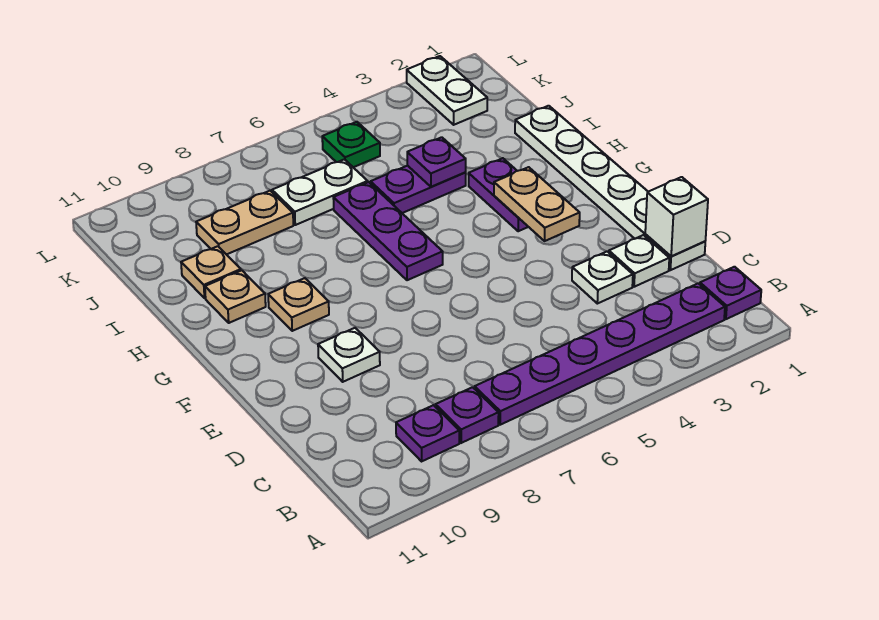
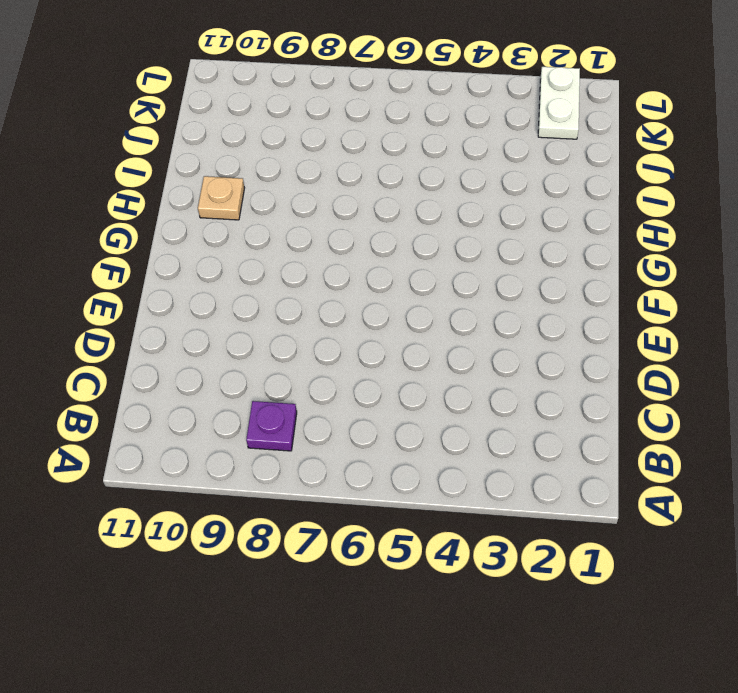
none -> purple 1x1 plate [700,267,761,319]
none -> purple 1x6 plate [475,283,725,425]
none -> purple 1x1 plate [396,405,459,461]

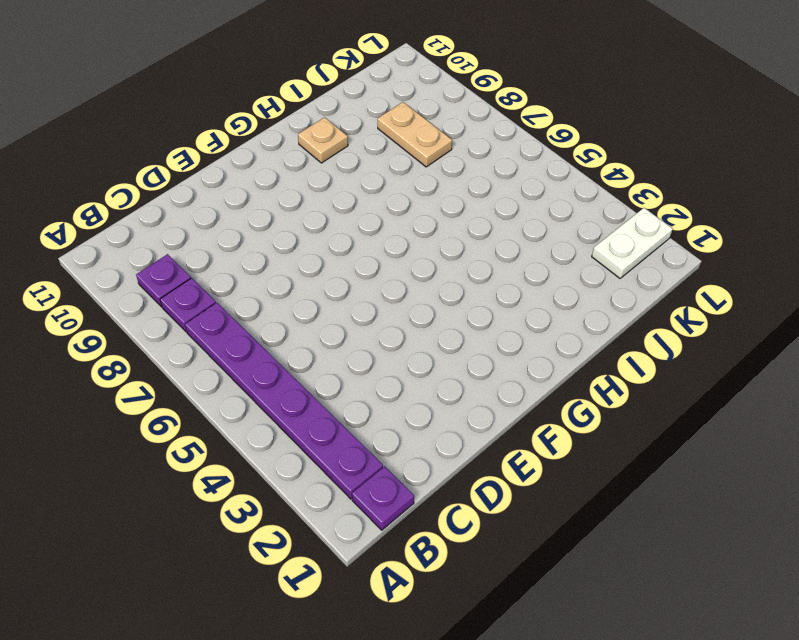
none -> white 1x6 plate [515,106,705,270]
none -> white 1x1 plate [609,235,669,287]
none -> white 1x1 plate [572,251,633,304]

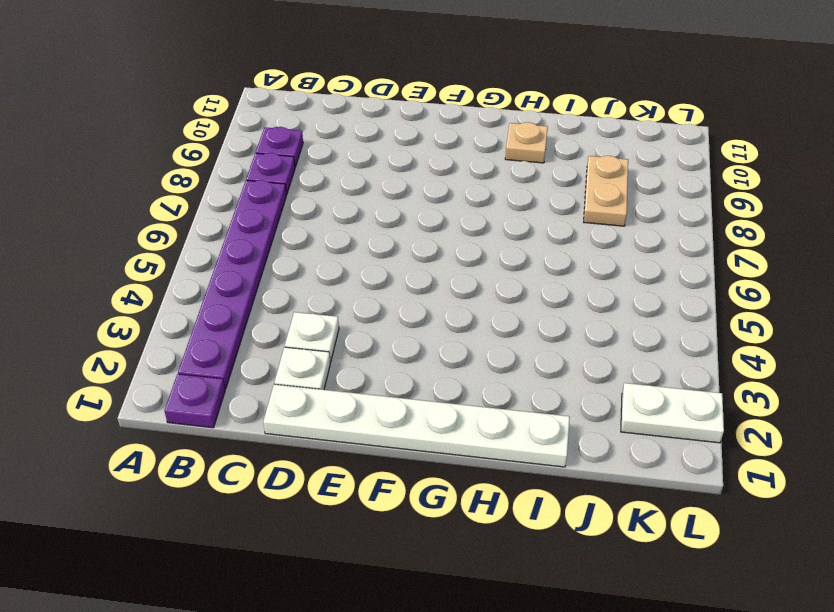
none -> white 1x1 plate [318,328,380,382]
none -> purple 1x2 plate [469,158,528,231]
none -> purple 1x3 plate [333,182,443,280]

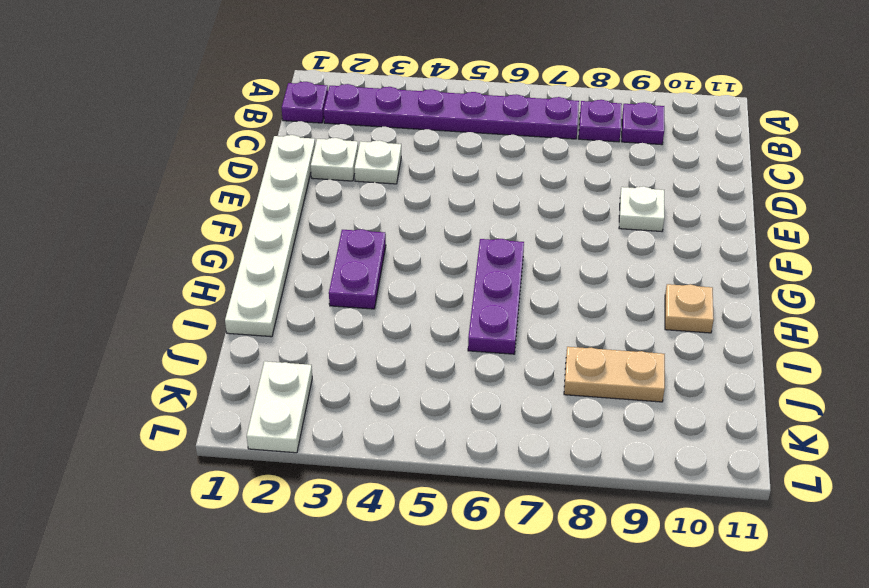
none -> tan 1x1 plate [268,278,329,331]
none -> purple 1x2 plate [371,166,466,213]
none -> tan 1x1 plate [181,246,241,298]

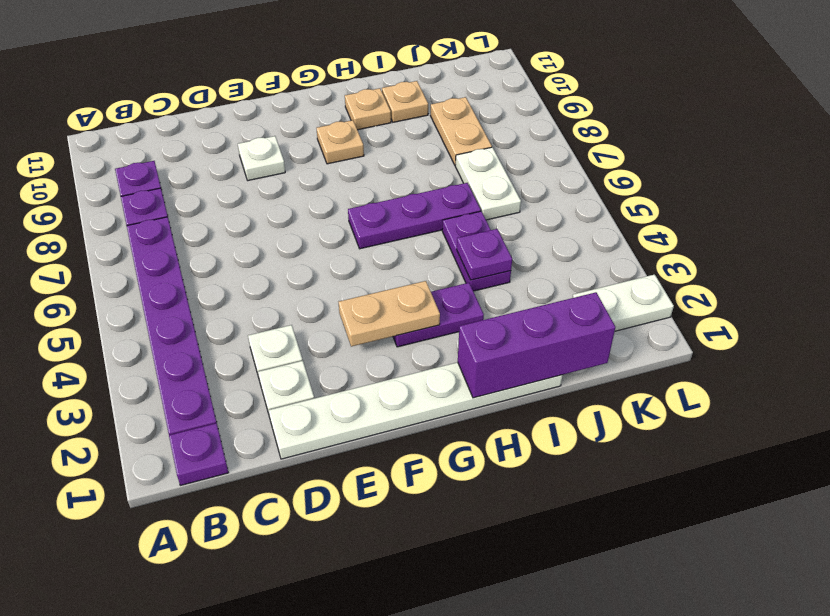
purple 1x3 brick [458,292,615,398] -> none
none -> green 1x1 plate [322,122,380,167]
none -> white 1x1 brick [645,177,708,256]

